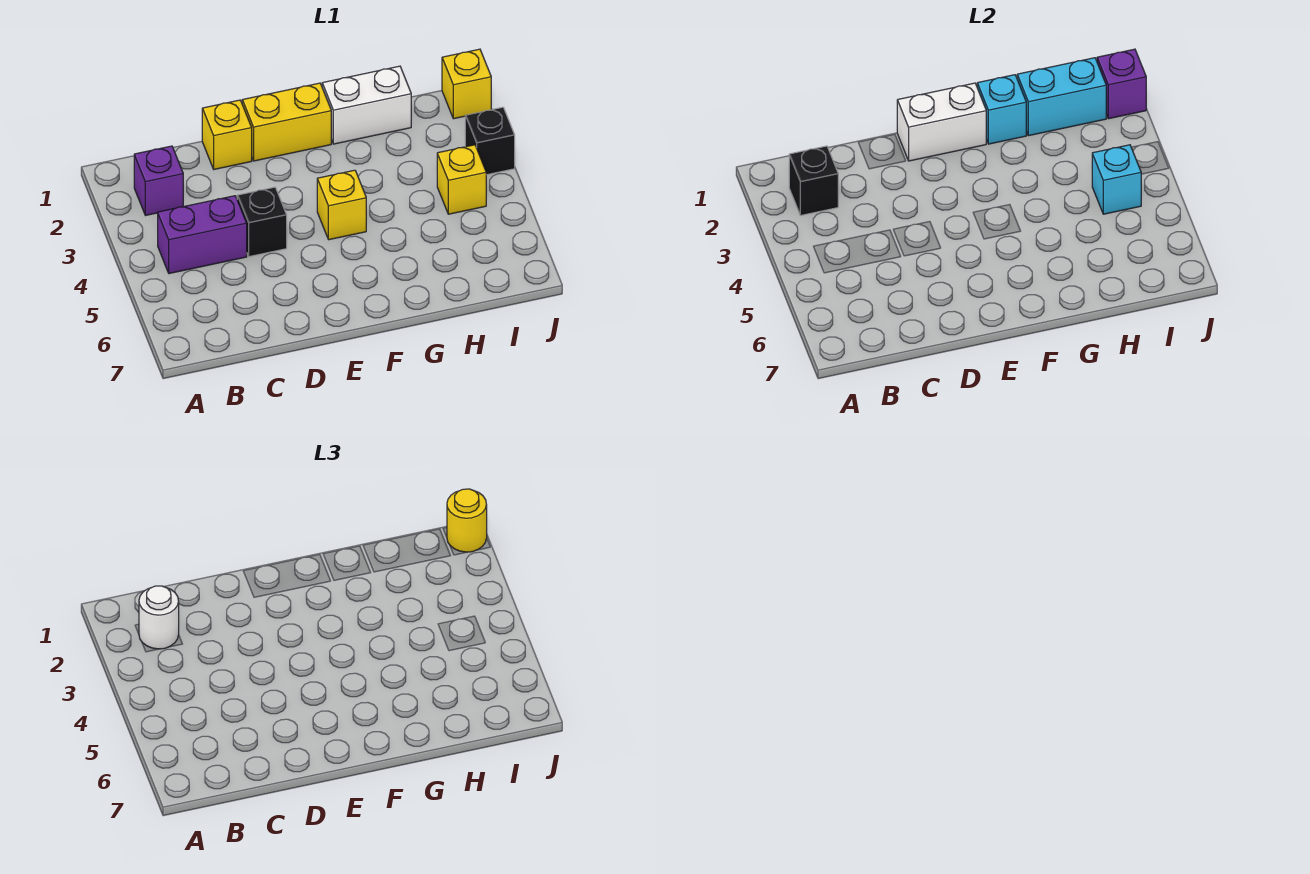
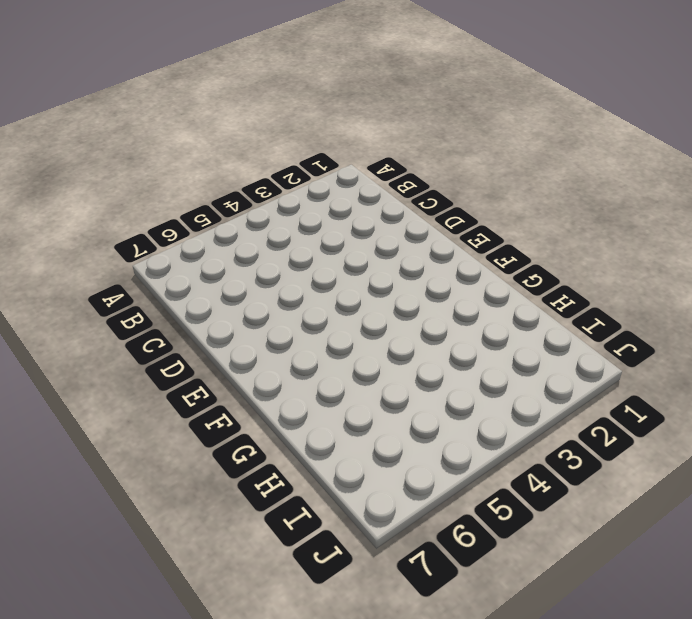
none -> purple 1x1 brick [134,146,183,216]
none -> purple 1x2 brick [158,196,247,274]
none -> yellow 1x1 brick [202,100,252,169]

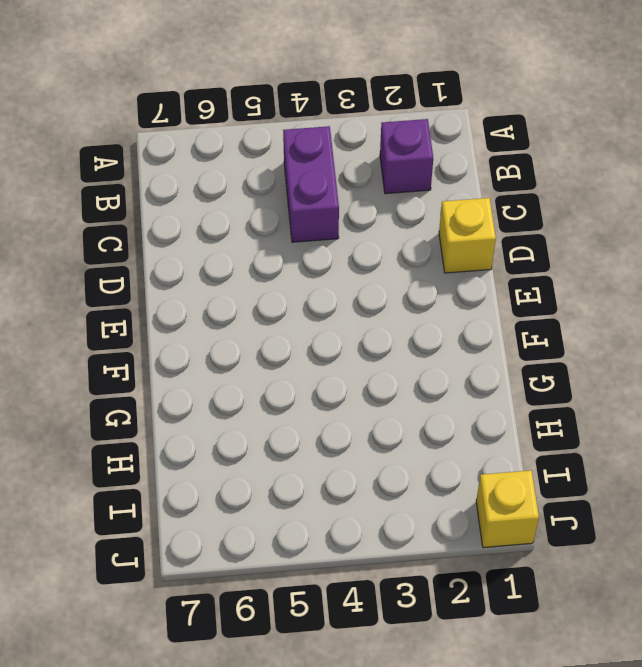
none -> black 1x1 brick [237,187,287,257]
none -> yellow 1x2 brick [242,83,331,161]
none -> yellow 1x1 brick [317,170,366,240]

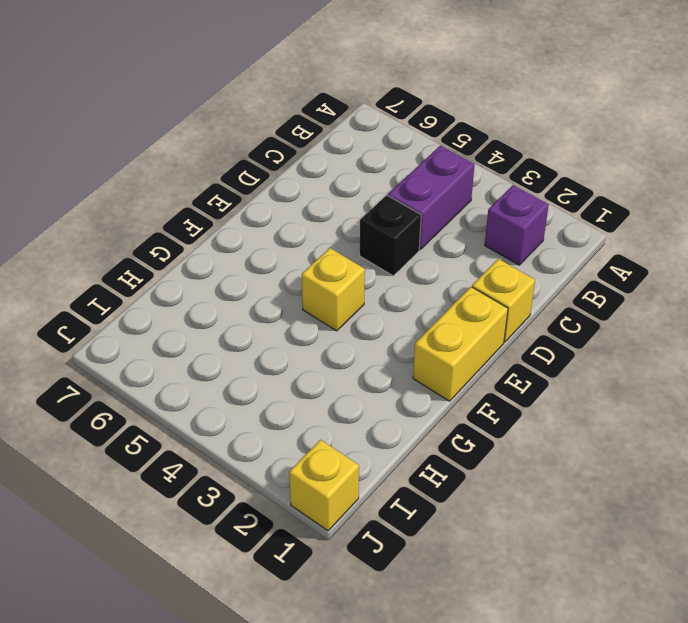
none -> white 1x2 brick [322,66,411,144]
none -> yellow 1x1 brick [437,145,486,214]
none -> black 1x1 brick [465,107,515,175]

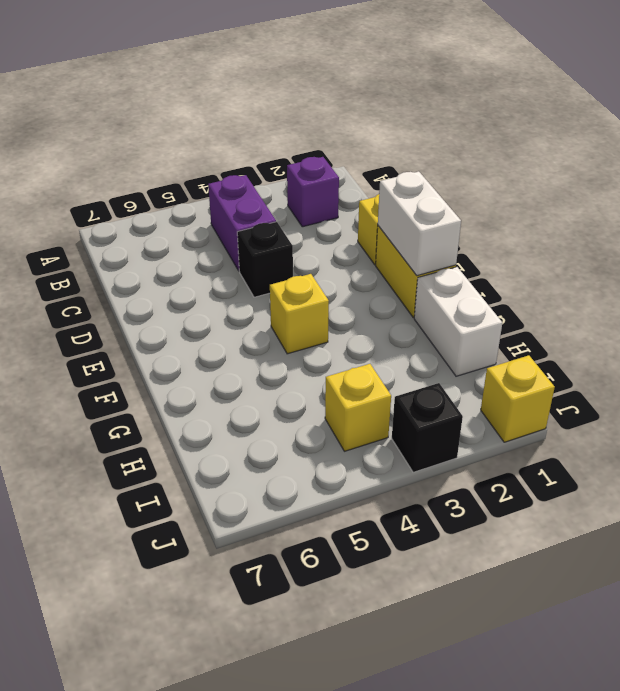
none -> black 1x1 brick [789,146,838,216]
none -> cyan 1x1 brick [977,75,1027,144]
none -> cyan 1x2 brick [1017,58,1106,136]

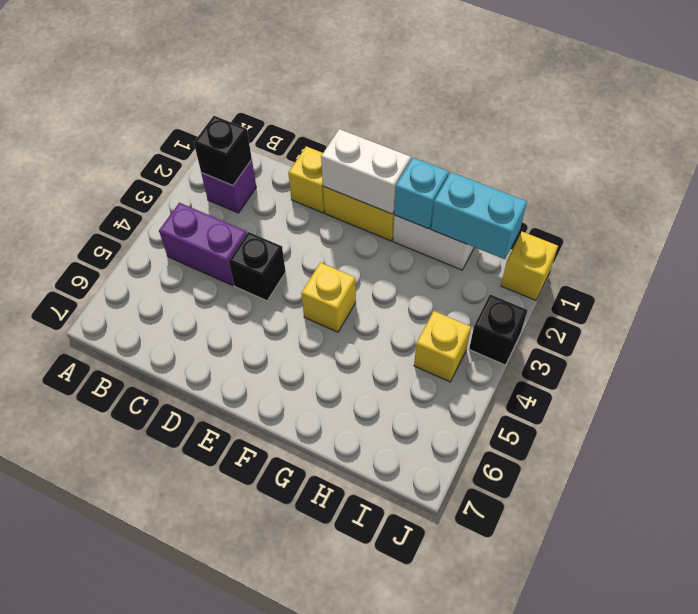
none -> cyan 1x1 brick [1092,145,1141,214]
none -> purple 1x1 brick [1097,49,1146,119]
none -> white 1x1 round brick [139,586,179,649]

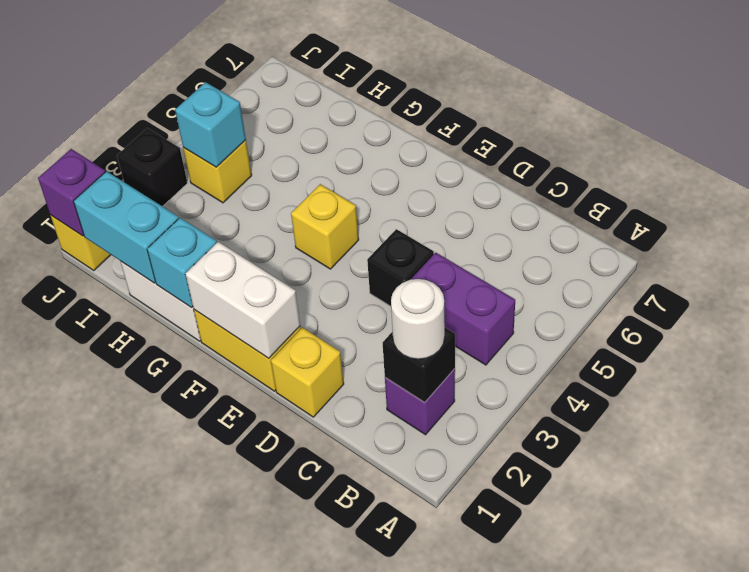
none -> yellow 1x1 round brick [447,489,487,552]

